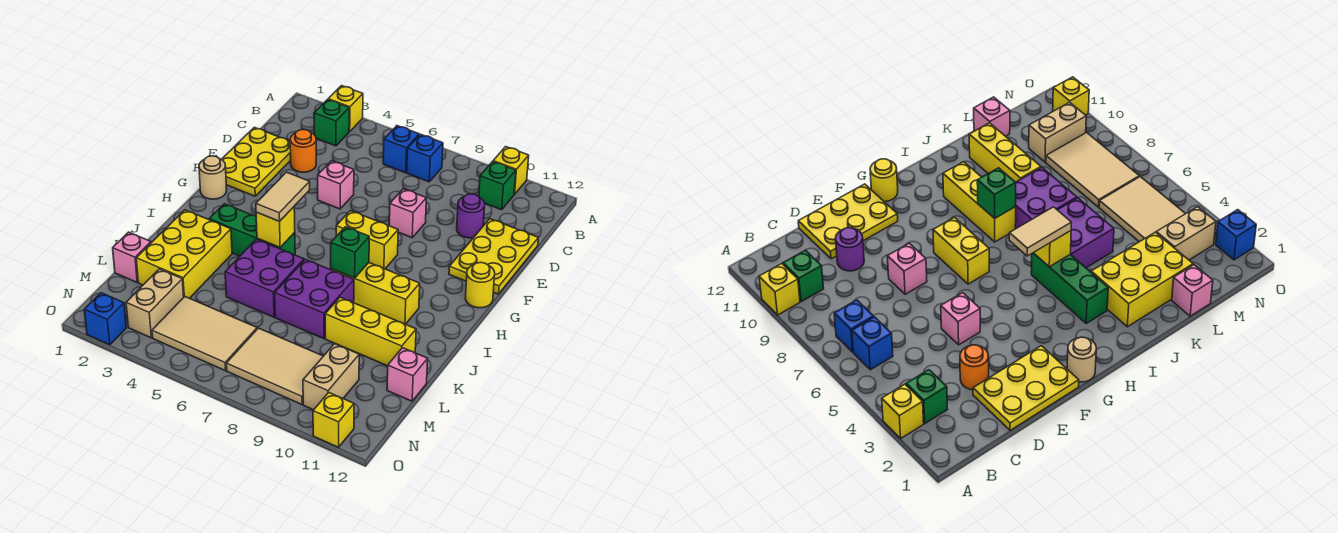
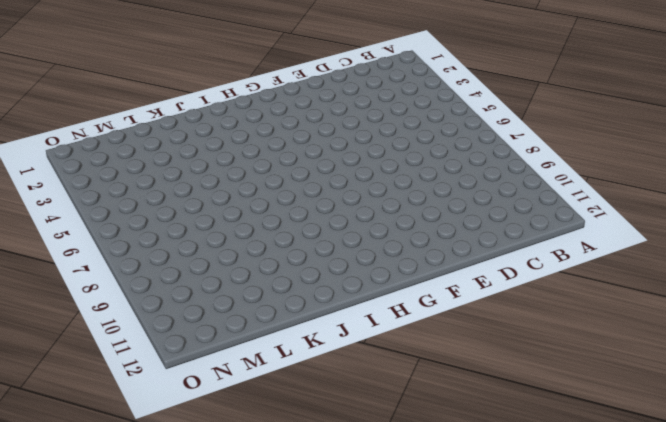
none -> yellow 1x1 brick [328,86,363,132]
none -> yellow 1x1 brick [493,147,529,194]
none -> green 1x1 brick [314,100,349,146]
none -> blue 1x1 brick [383,126,419,173]

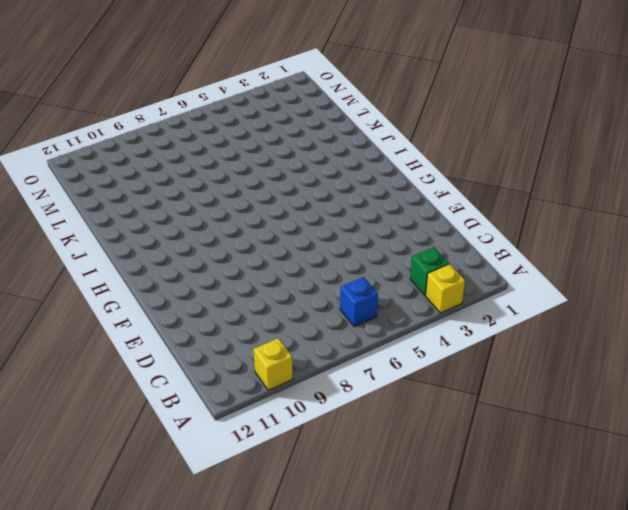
none -> blue 1x1 brick [407,134,443,182]
none -> green 1x1 brick [479,161,516,210]
none -> yellow 2x3 plate [222,127,291,196]
none -> orange 1x1 round brick [290,130,316,172]

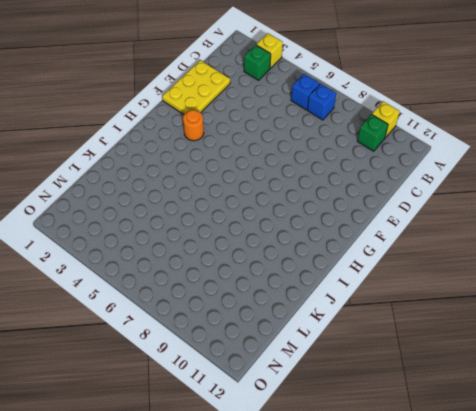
orange 1x1 round brick [183,110,204,141] -> orange 1x1 round brick moved to [290,130,316,172]
none -> purple 1x1 round brick [457,194,485,238]
none -> yellow 2x3 plate [449,219,538,294]
none -> pink 1x1 brick [318,161,354,209]
none -> pink 1x1 brick [389,189,426,238]

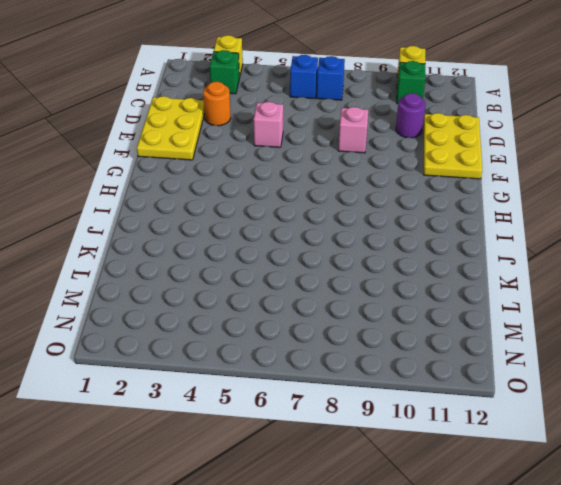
none -> tan 1x1 round brick [199,156,227,199]
none -> yellow 1x2 brick [336,211,398,269]
none -> yellow 1x1 round brick [465,262,495,308]
none -> green 1x3 brick [209,204,295,256]

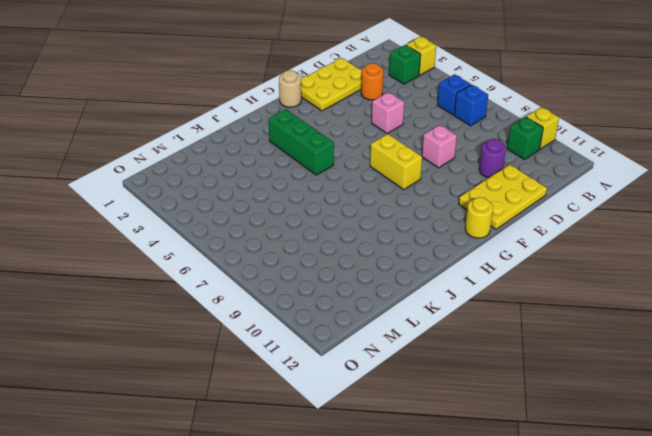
none -> yellow 1x3 brick [331,263,420,324]
none -> yellow 2x3 brick [136,210,232,298]
none -> purple 2x2 brick [225,239,304,317]
none -> purple 2x2 brick [275,259,354,339]

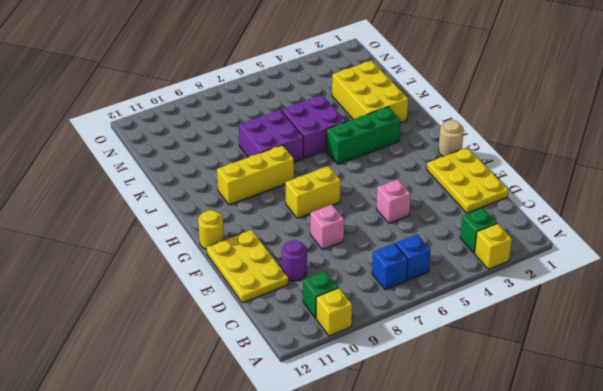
none -> orange 1x1 round brick [290,130,316,172]
none -> yellow 1x3 brick [325,297,416,366]
none -> pink 1x1 brick [113,232,151,282]
none -> pink 1x1 brick [387,348,428,401]

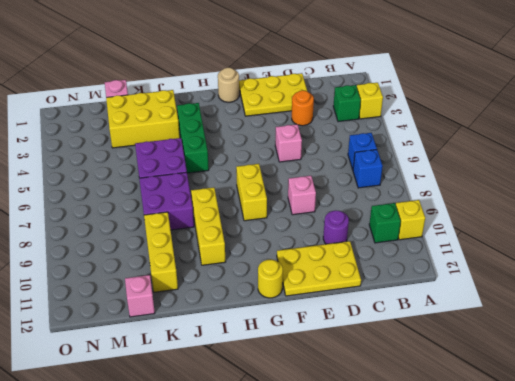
none -> tan 1x2 brick [126,269,184,338]
none -> tan 2x3 tile [152,297,257,371]
none -> tan 2x3 tile [226,328,323,405]
none -> tan 1x2 brick [303,344,359,410]

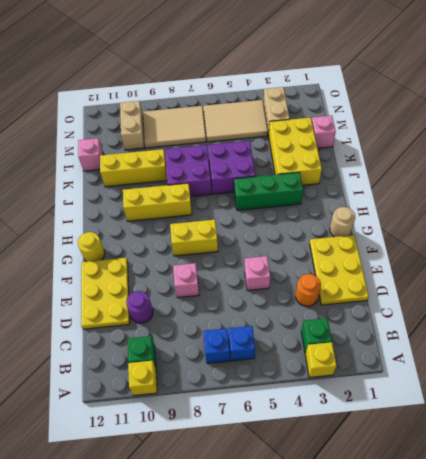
none -> blue 1x1 brick [84,293,126,345]
none -> yellow 1x1 brick [313,393,354,447]
none -> yellow 1x1 brick [256,207,295,248]
none -> green 1x1 brick [331,227,369,278]

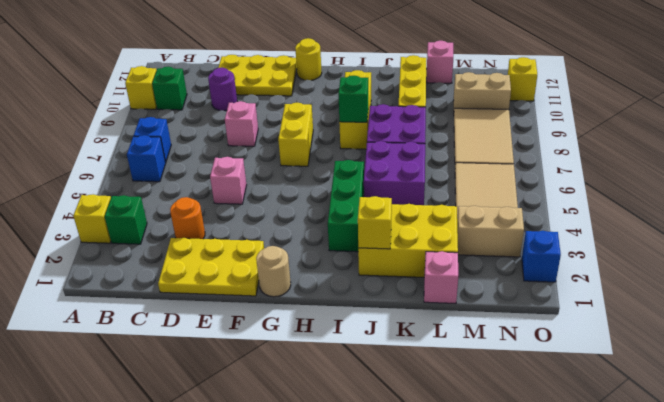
yellow 1x1 brick [358,196,392,249] -> yellow 1x1 brick moved to [256,207,295,248]
none -> tan 1x2 tile [256,172,310,221]

